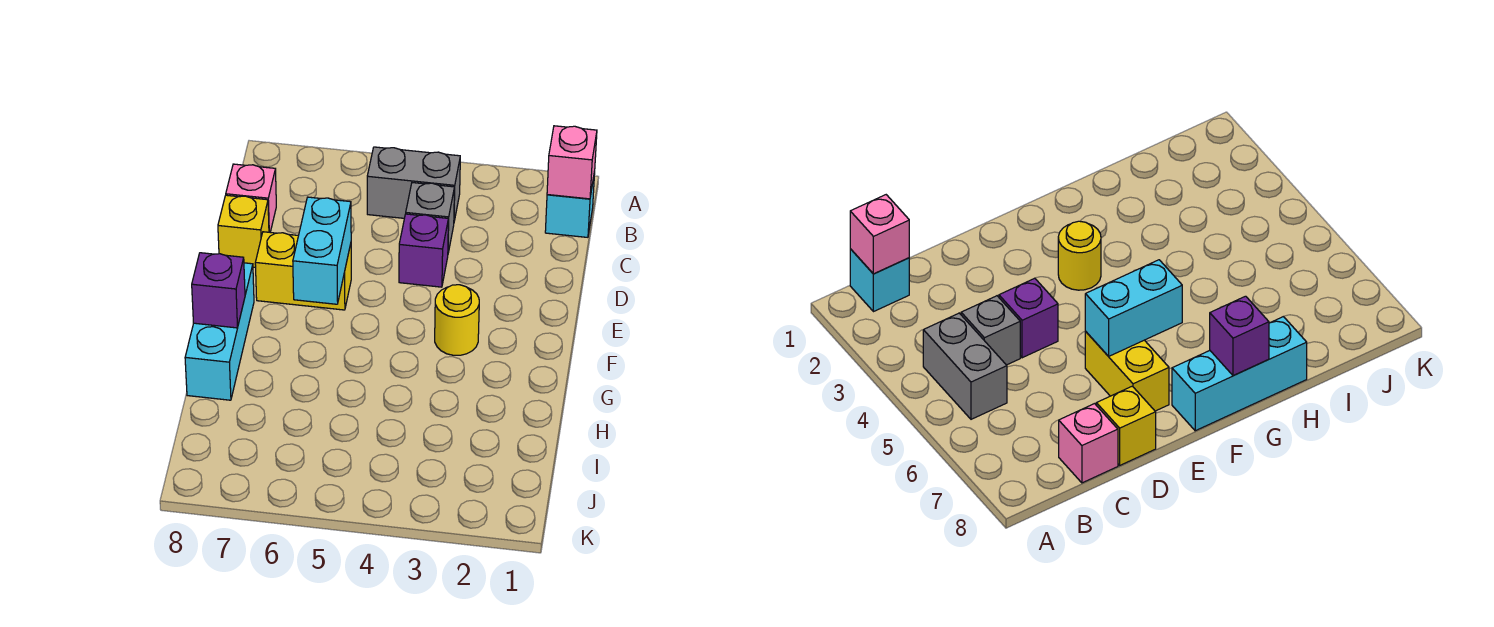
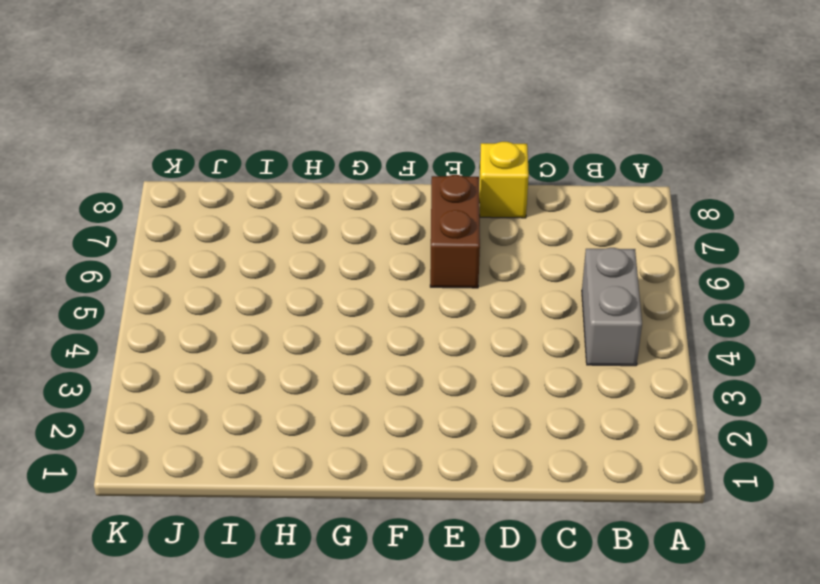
brown 1x2 brick [430,175,480,288] -> yellow 1x2 brick [255,232,351,310]
none -> cyan 1x1 brick [545,172,595,237]
none -> grey 1x1 brick [406,183,455,253]
none -> pink 1x1 brick [226,164,276,232]

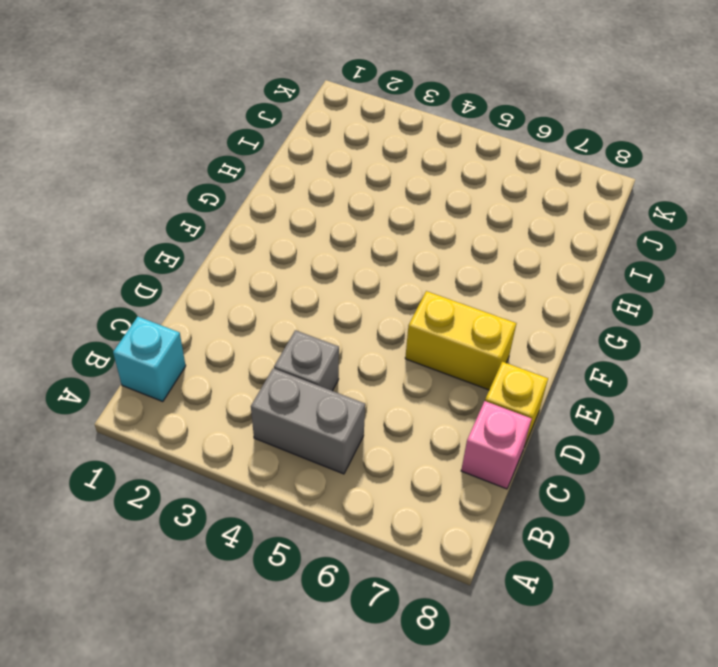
none -> purple 1x1 brick [399,214,448,287]
none -> yellow 1x1 round brick [435,285,479,355]
none -> cyan 1x3 brick [185,263,254,400]

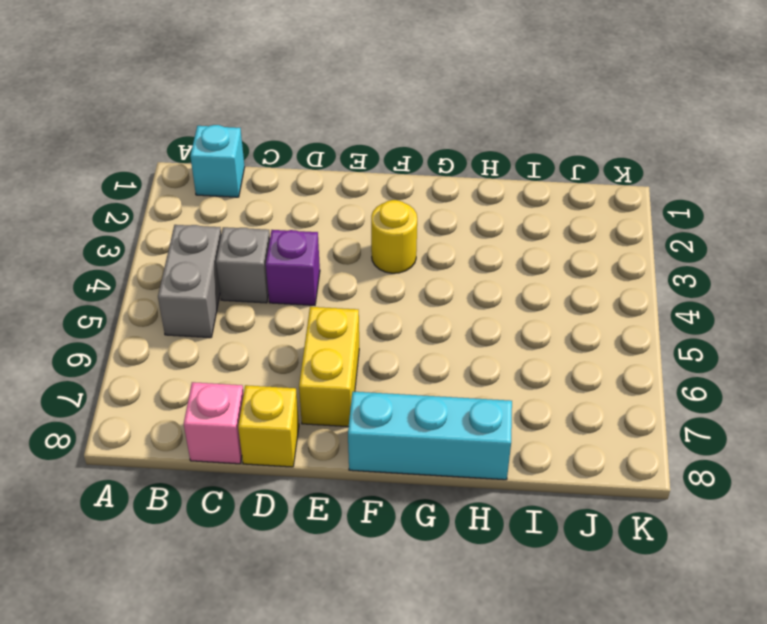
none -> pink 1x1 brick [547,126,597,199]
none -> cyan 1x2 brick [293,197,351,304]
none -> purple 1x1 brick [192,253,245,328]

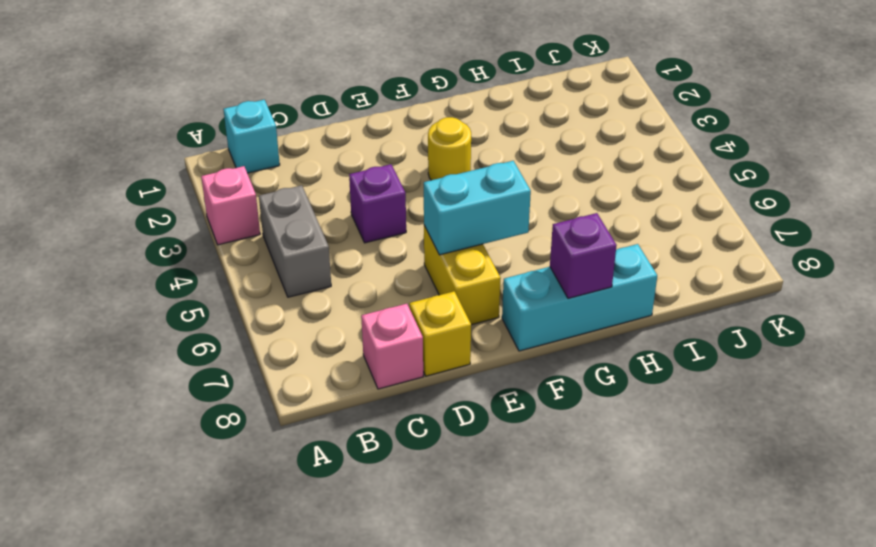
pink 1x1 brick [201,166,260,245] -> pink 1x1 brick moved to [547,126,597,199]
none -> grey 1x1 brick [406,183,455,253]

